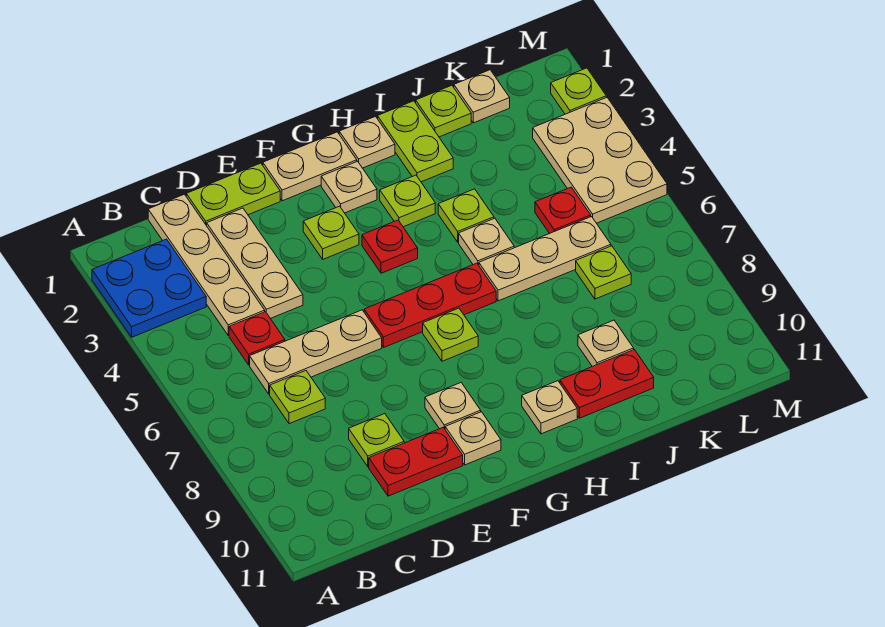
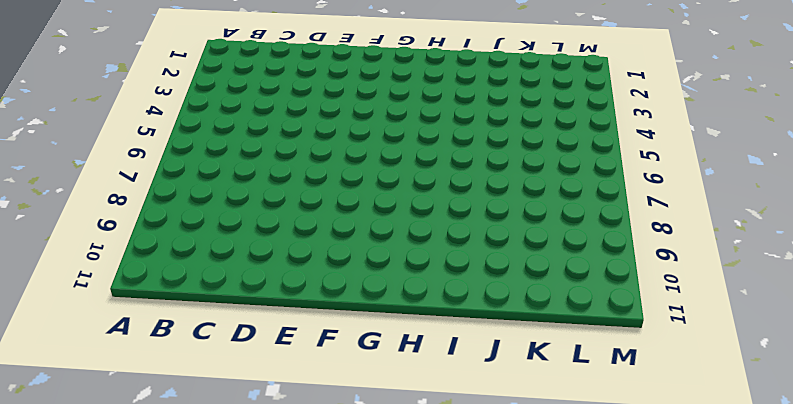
none -> blue 2x2 plate [92,239,206,337]
none -> tan 1x4 plate [148,194,265,336]
none -> red 1x1 plate [229,312,285,365]
none -> tan 1x3 plate [250,310,382,394]

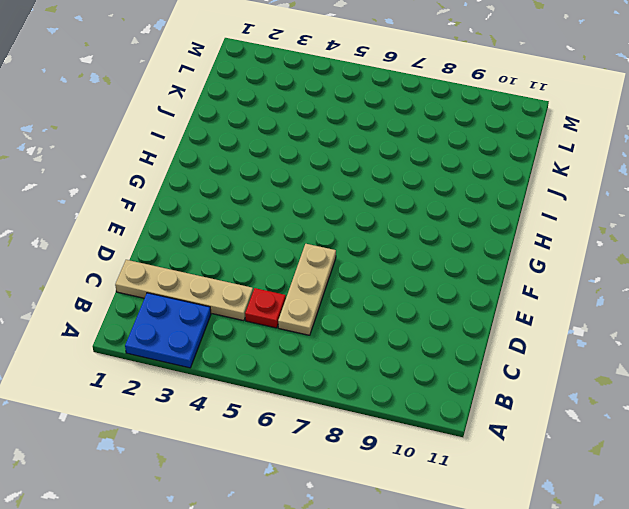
none -> lime 1x1 plate [270,371,325,424]
none -> lime 1x2 plate [186,163,280,226]
none -> tan 1x3 plate [207,208,303,318]
none -> lime 1x1 plate [349,414,404,467]

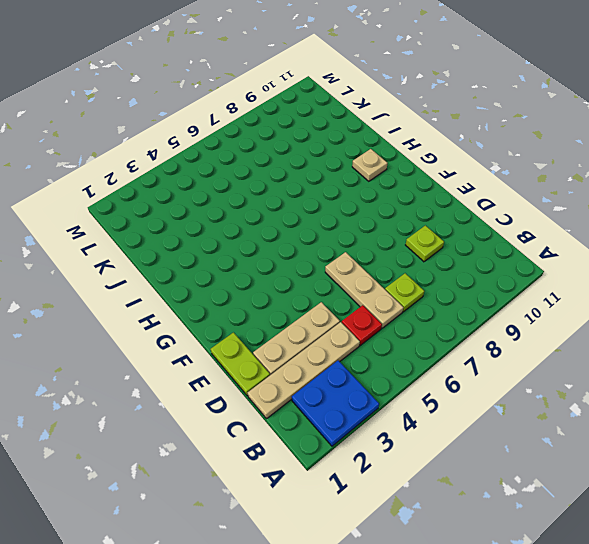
none -> red 1x2 plate [369,428,463,496]
none -> tan 1x2 plate [263,132,357,201]
none -> lime 1x1 plate [303,206,359,259]
none -> red 1x3 plate [364,263,496,348]

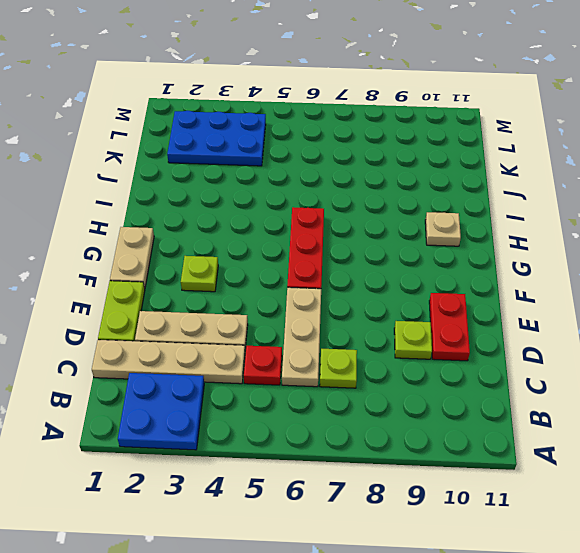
blue 2x3 plate [167,111,266,166] -> tan 2x3 plate [533,97,667,223]
none -> tan 1x1 plate [425,383,481,429]
none -> tan 1x1 plate [445,412,501,465]
none -> tan 1x1 plate [321,161,377,213]
none -> red 1x1 plate [362,220,418,273]

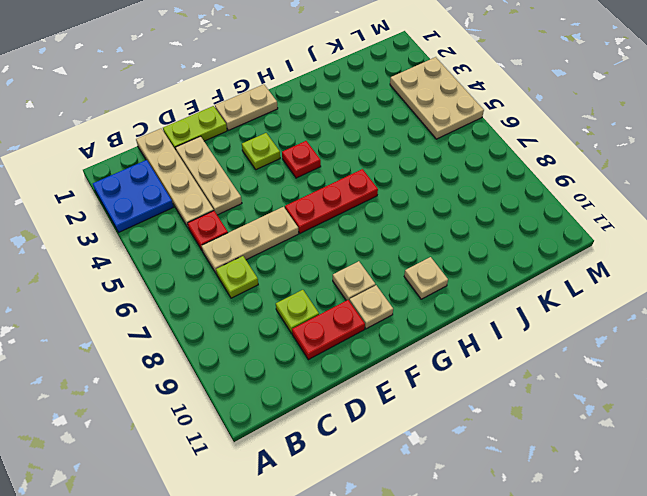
none -> tan 1x1 plate [321,161,377,213]
none -> lime 1x1 plate [423,308,478,361]
none -> tan 1x1 plate [339,117,395,168]
none -> lime 1x1 plate [380,175,435,227]

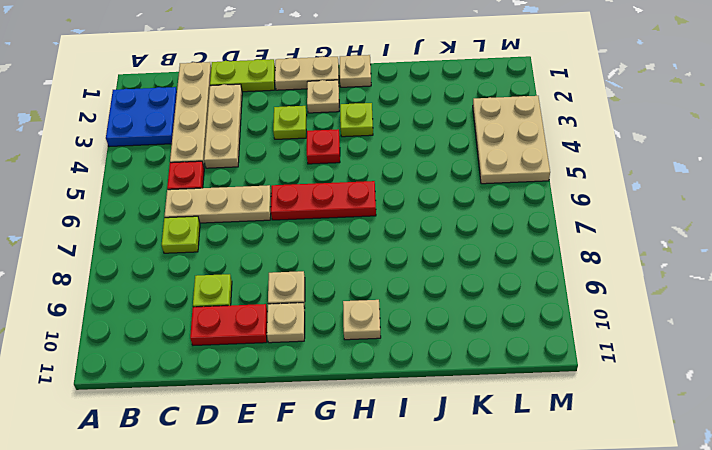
none -> lime 1x1 plate [423,308,478,361]
none -> lime 1x2 plate [378,101,453,182]
none -> lime 1x1 plate [438,189,494,242]
none -> tan 1x1 plate [459,218,514,265]

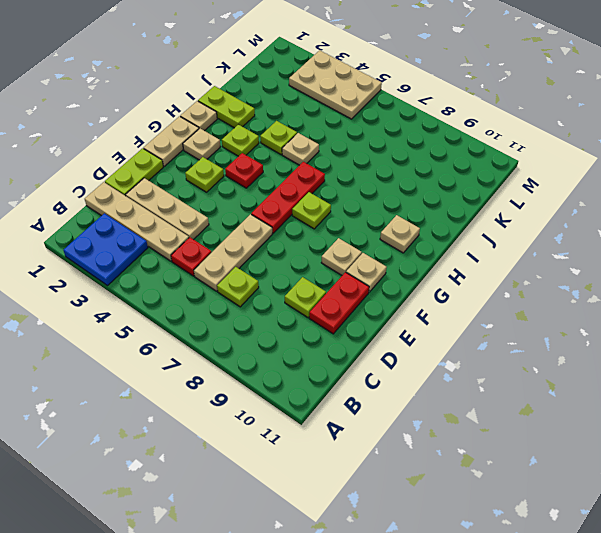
none -> tan 1x3 plate [479,217,611,301]
none -> red 1x2 plate [560,350,654,418]
none -> lime 1x1 plate [416,85,471,137]
none -> tan 1x1 plate [578,320,634,367]

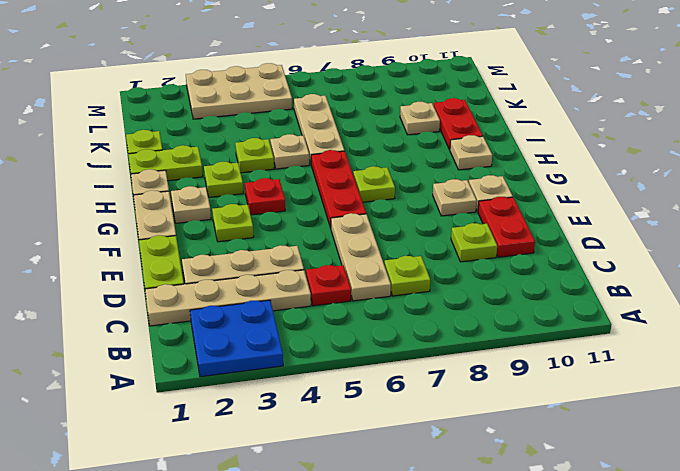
none -> tan 1x1 plate [454,70,510,123]
none -> red 1x1 plate [535,187,591,233]
none -> lime 1x1 plate [576,246,631,299]
none -> lime 1x1 plate [551,68,606,114]

